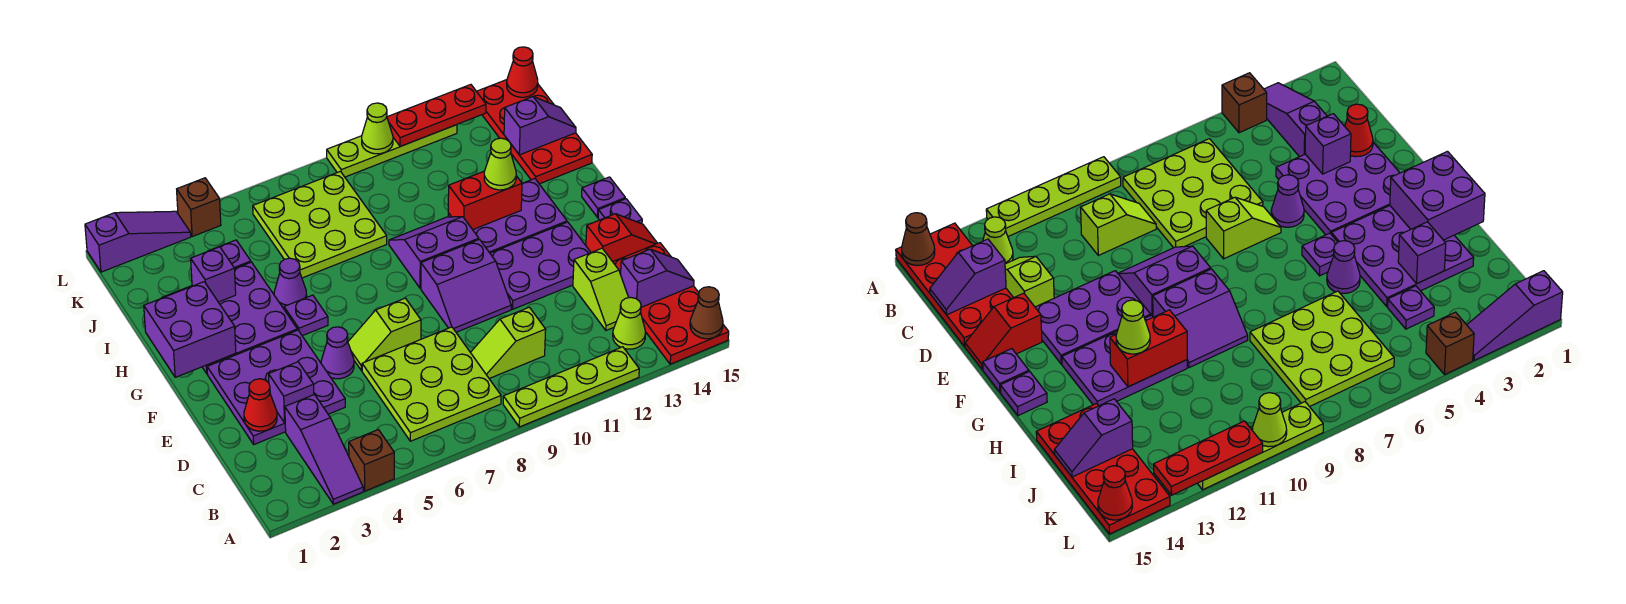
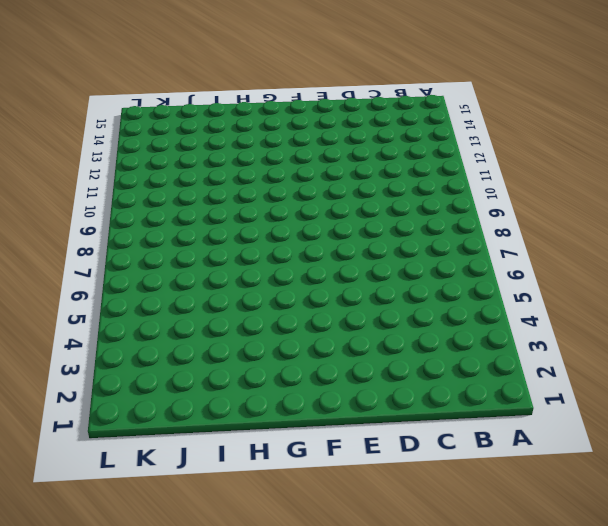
none -> purple 1x3 slope [285,395,363,504]
none -> brown 1x1 brick [349,430,394,491]
none -> lime 1x4 plate [503,347,639,427]
none -> red 2x4 plate [613,243,729,364]

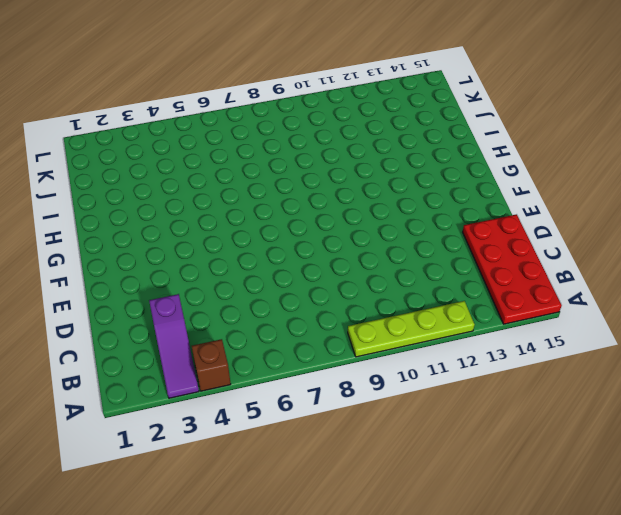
none -> lime 3x3 plate [362,327,501,441]
none -> lime 1x1 cone [613,297,645,349]
none -> lime 1x2 slope [470,307,546,378]
none -> lime 1x2 slope [573,248,629,330]

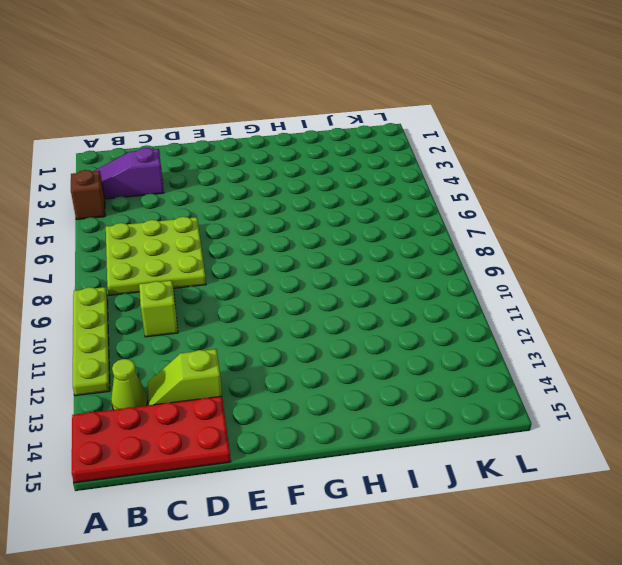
none -> purple 3x3 plate [207,330,345,444]
none -> purple 1x1 cone [321,327,354,379]
none -> lime 1x2 slope [348,298,421,371]
none -> purple 2x2 slope [421,239,511,332]

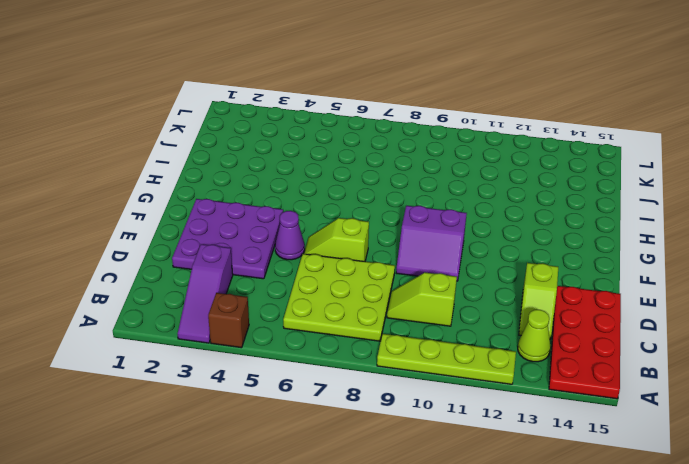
none -> purple 2x3 plate [490,222,591,309]
none -> red 1x2 slope [586,214,657,262]
none -> purple 1x1 plate [598,199,642,224]
none -> purple 3x3 plate [162,262,297,373]

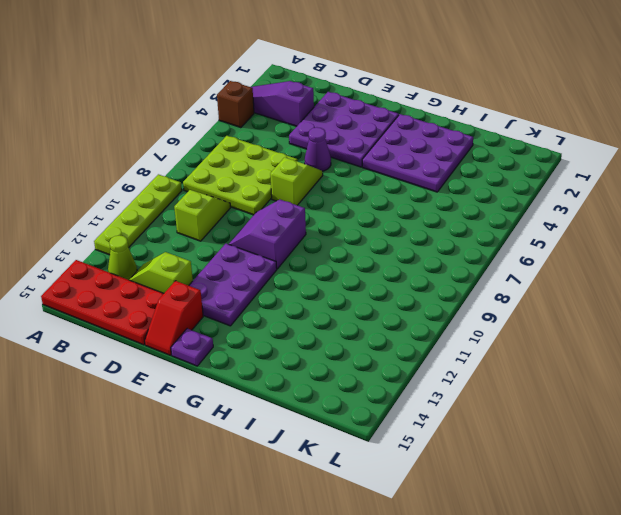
none -> purple 1x1 plate [284,295,328,336]
none -> purple 2x2 slope [389,217,479,288]
none -> purple 2x3 plate [448,179,567,253]
none -> purple 1x1 plate [582,177,625,217]

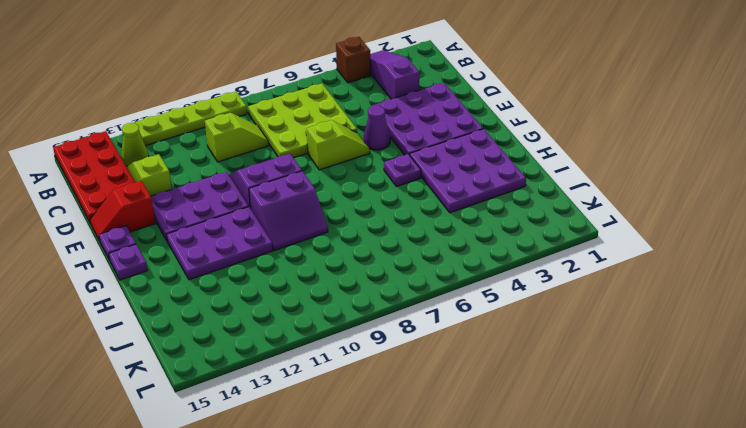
none -> purple 1x1 cone [274,258,307,309]
none -> lime 3x3 plate [253,171,387,278]
none -> red 2x4 plate [476,80,592,184]
none -> purple 1x1 plate [209,240,251,268]

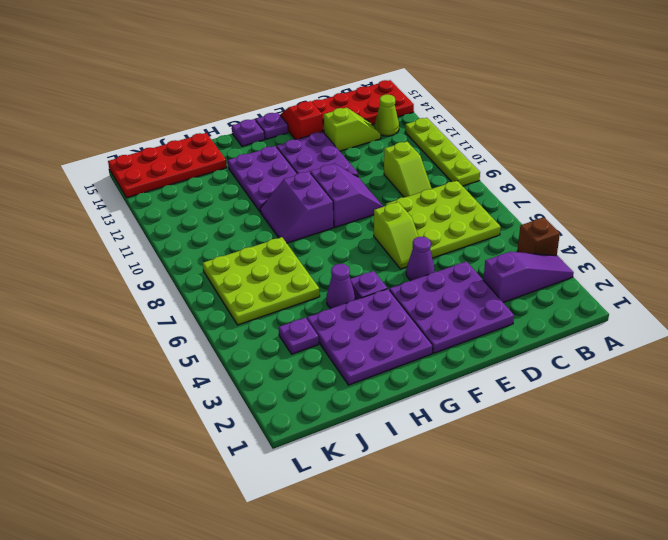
none -> purple 1x3 slope [85,211,191,272]
none -> brown 1x1 brick [177,178,221,237]
none -> lime 1x4 plate [327,125,457,177]
none -> brown 1x1 cone [690,287,723,339]

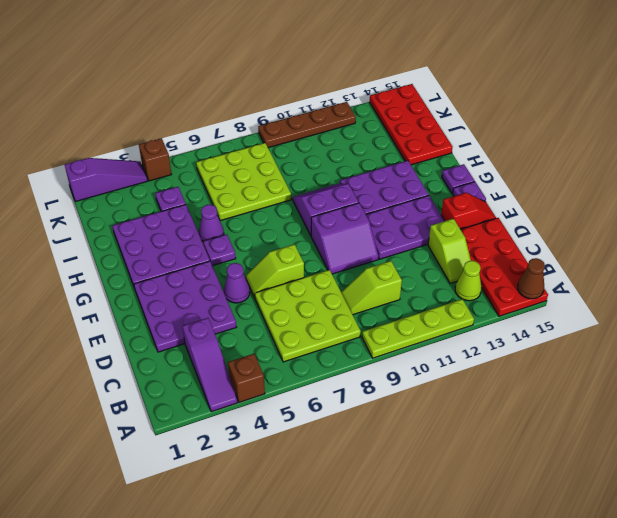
brown 1x4 plate [258,102,356,148] -> lime 1x4 plate [327,125,457,177]
none -> purple 1x2 slope [621,249,694,307]
none -> red 1x1 cone [244,379,277,431]
none -> purple 1x1 brick [269,362,314,423]
none -> purple 2x2 brick [144,282,236,377]

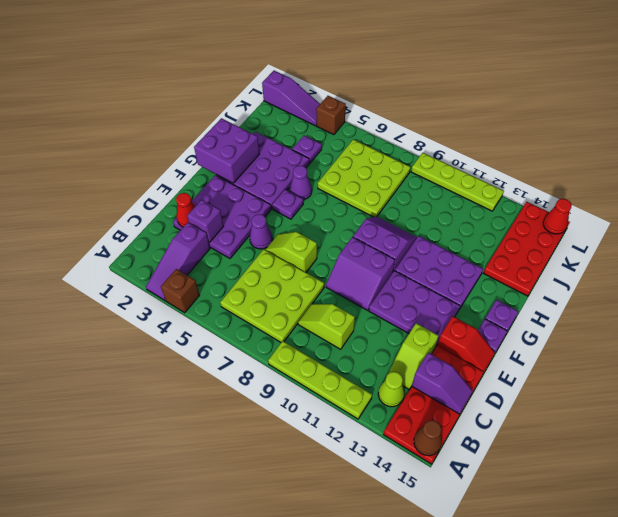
none -> red 1x2 brick [448,172,522,230]
none -> purple 1x1 brick [191,247,236,302]
none -> purple 1x2 slope [504,97,576,155]
none -> lime 1x1 cone [362,103,393,154]

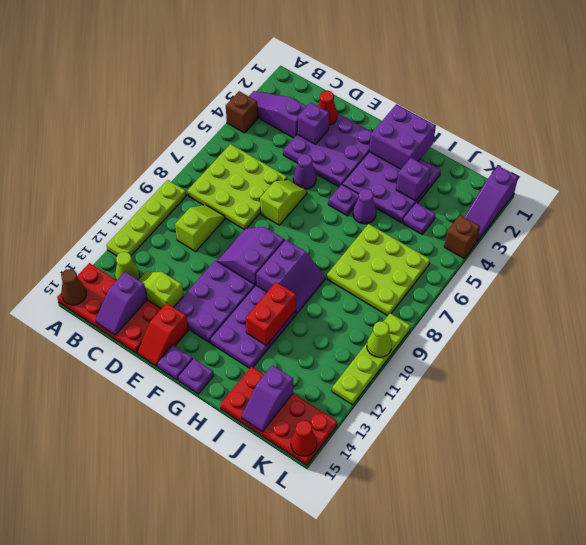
none -> red 1x3 plate [387,85,486,147]
none -> lime 1x1 cone [484,138,516,190]

